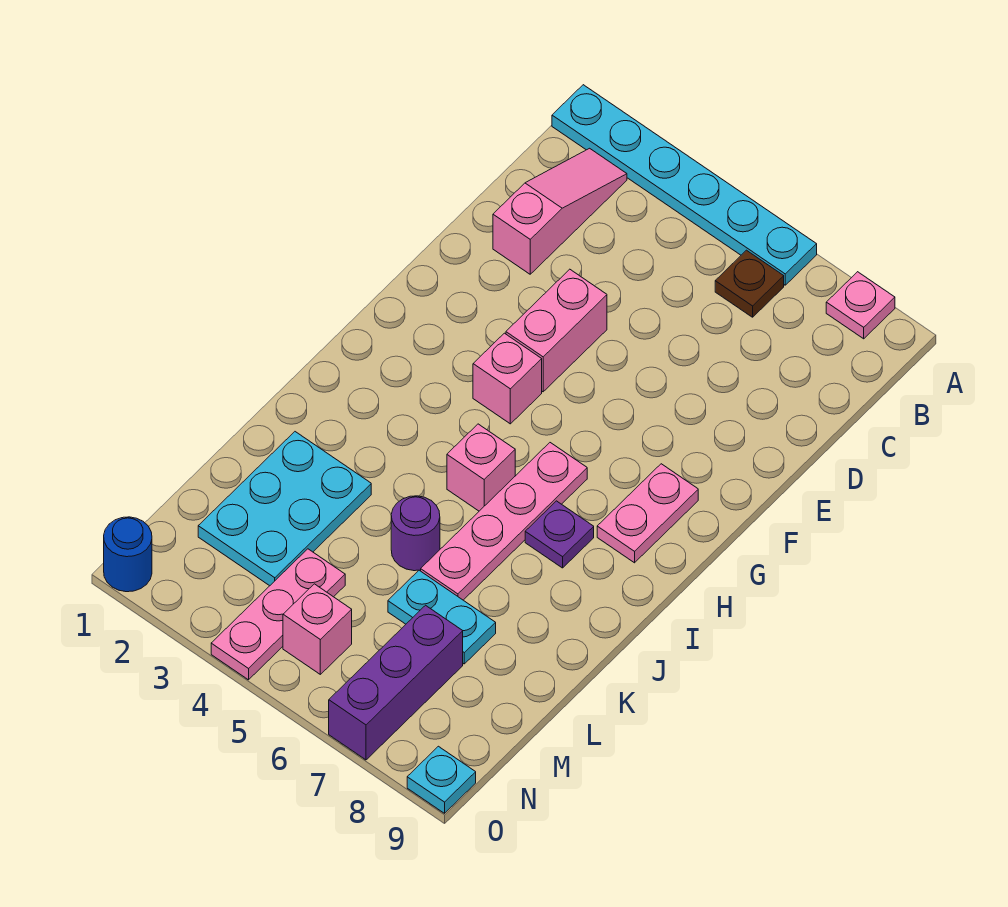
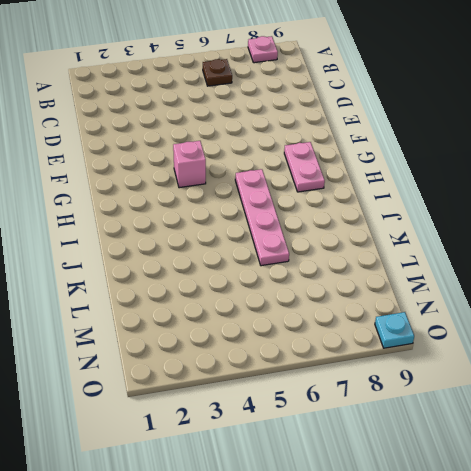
none -> cyan 1x6 plate [552,85,817,285]
none -> pink 1x3 slope [493,148,627,274]
none -> pink 1x2 brick [506,269,607,392]

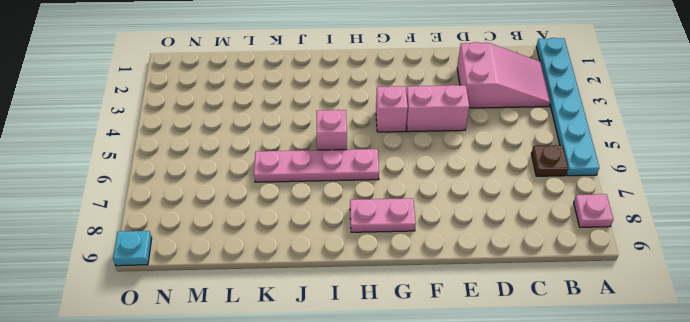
pink 2x3 slope [457,42,550,108] -> pink 1x3 slope [493,148,627,274]
none -> purple 1x1 plate [525,501,594,568]
none -> cyan 2x3 plate [198,432,371,586]
none -> purple 1x1 round brick [391,496,440,571]

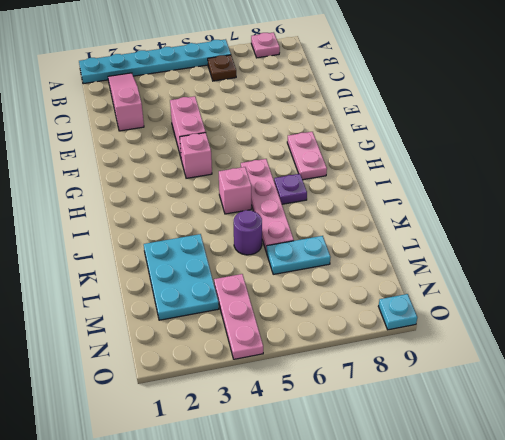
none -> purple 1x3 brick [329,605,463,760]
none -> pink 1x1 brick [283,584,352,674]
none -> blue 1x1 round brick [104,517,152,592]

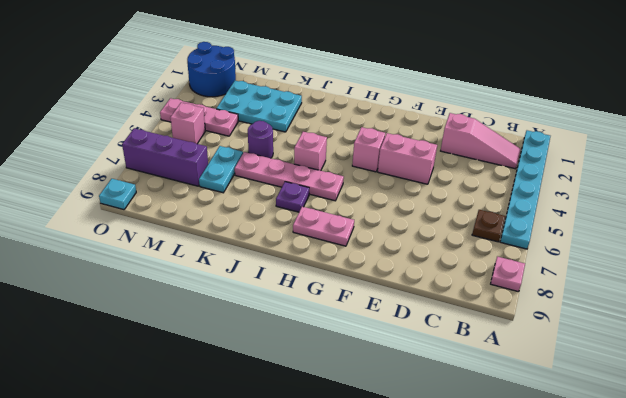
blue 2x2 round brick [187,42,236,97] -> blue 1x1 round brick [104,517,152,592]

